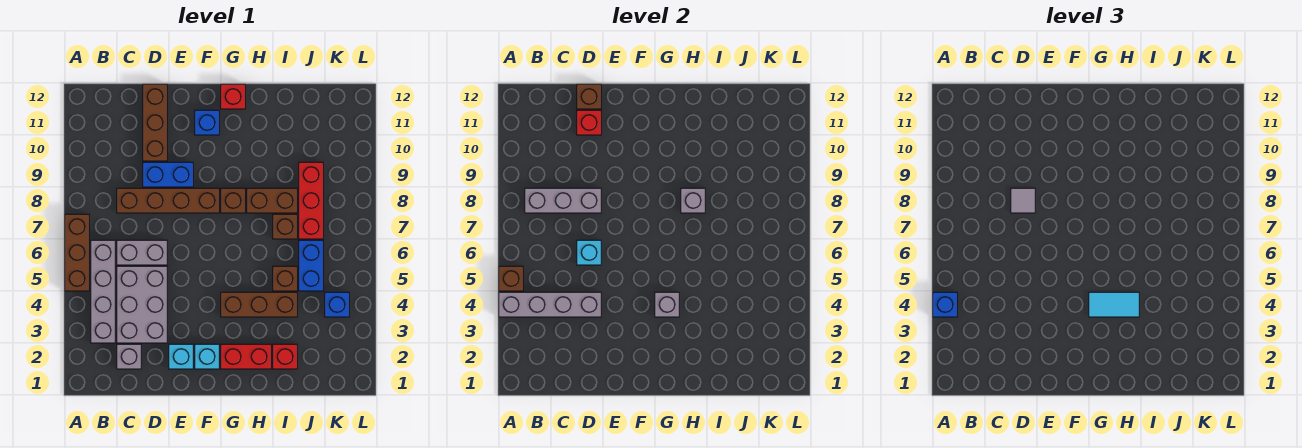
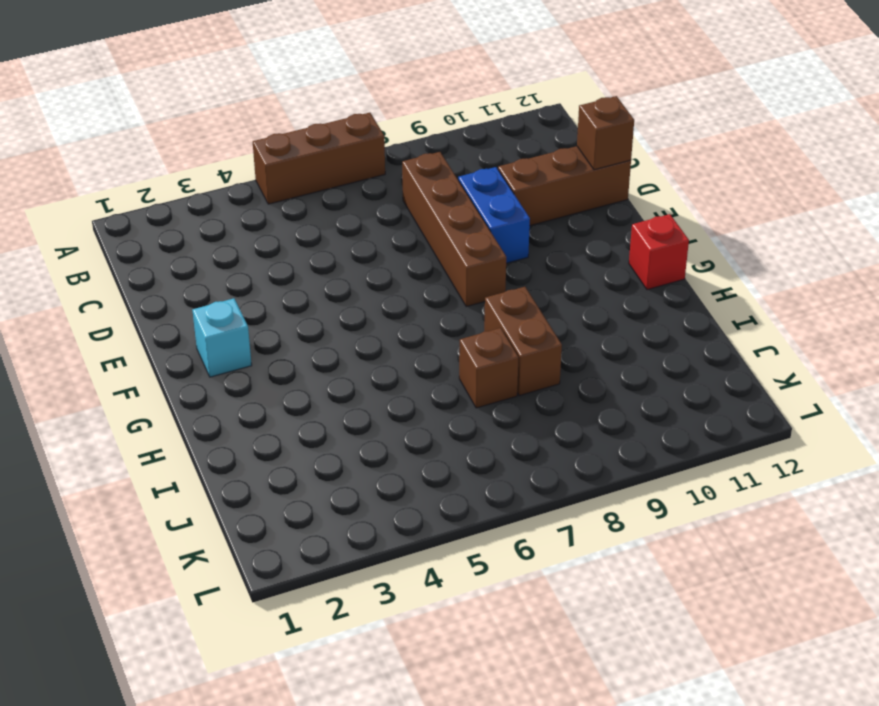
none -> grey 1x4 brick [91,240,115,343]
none -> grey 1x1 brick [117,344,141,369]
none -> grey 2x3 brick [117,266,167,343]
none -> grey 1x2 brick [117,240,167,265]

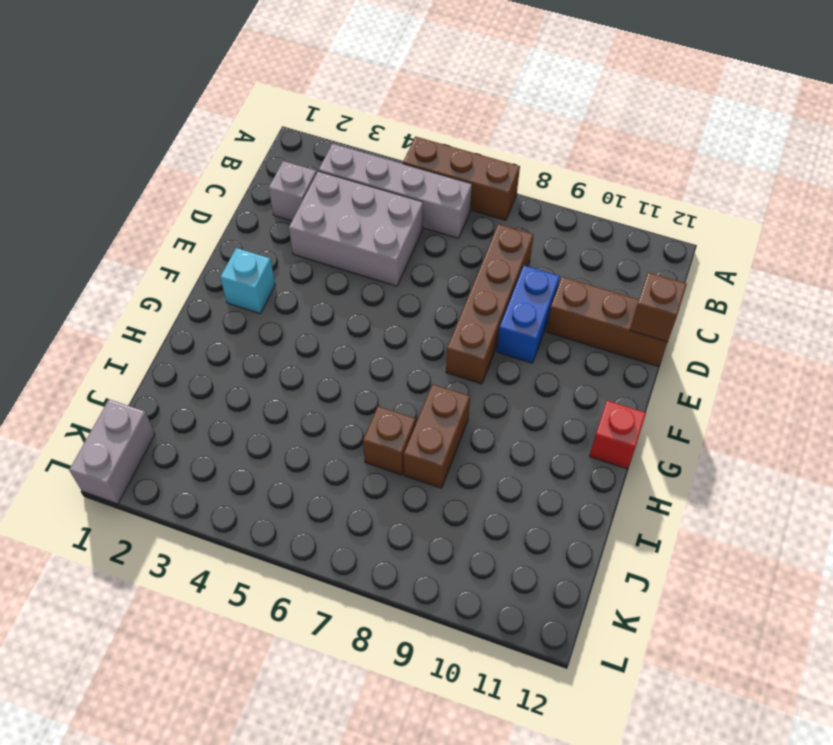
grey 1x2 brick [69,399,155,504] -> grey 1x2 brick moved to [117,240,167,265]
none -> cyan 1x1 brick [169,344,193,369]
none -> blue 1x1 brick [195,110,219,135]
none -> red 1x2 brick [221,344,271,369]
none -> brown 1x3 brick [221,292,297,317]

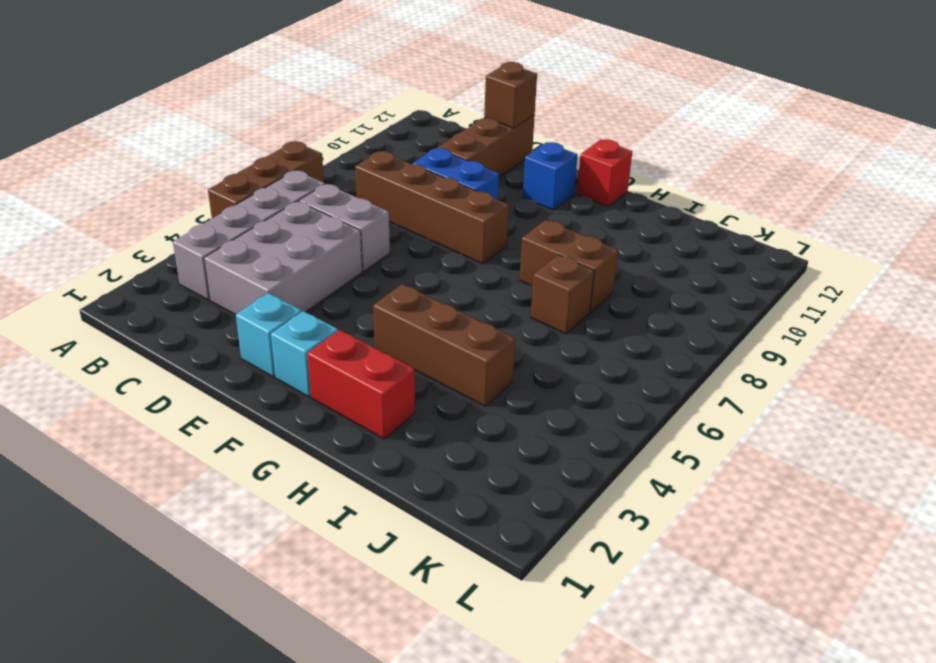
none -> grey 1x1 brick [117,344,141,369]
none -> brown 1x1 brick [221,188,245,213]
none -> red 1x1 brick [273,344,297,369]
none -> brown 1x1 brick [273,266,297,291]

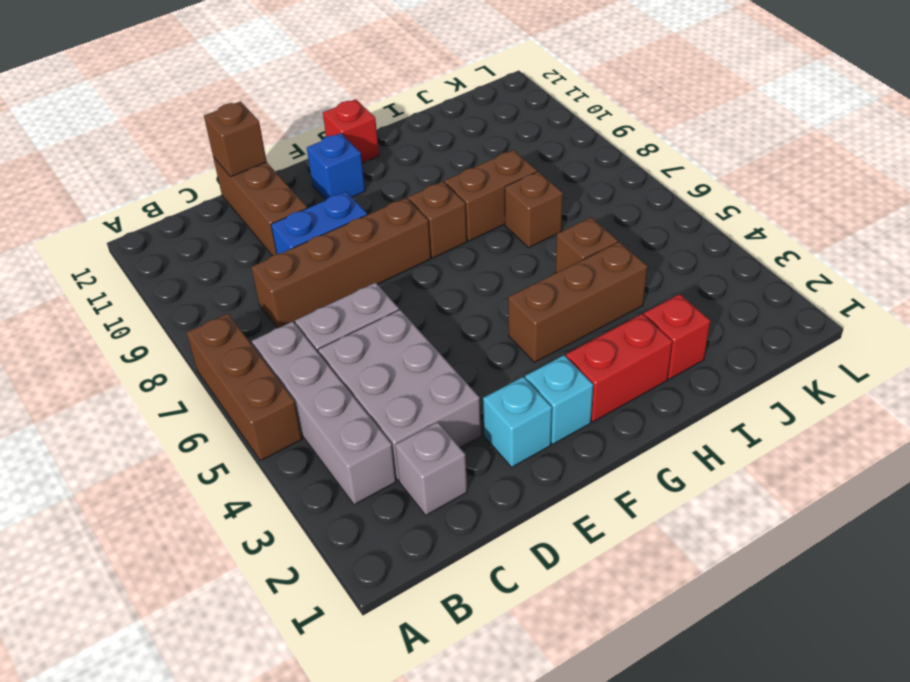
none -> blue 1x2 brick [299,240,323,291]
none -> red 1x3 brick [299,162,323,239]
none -> blue 1x1 brick [325,292,349,317]
none -> grey 1x4 brick [499,292,601,317]

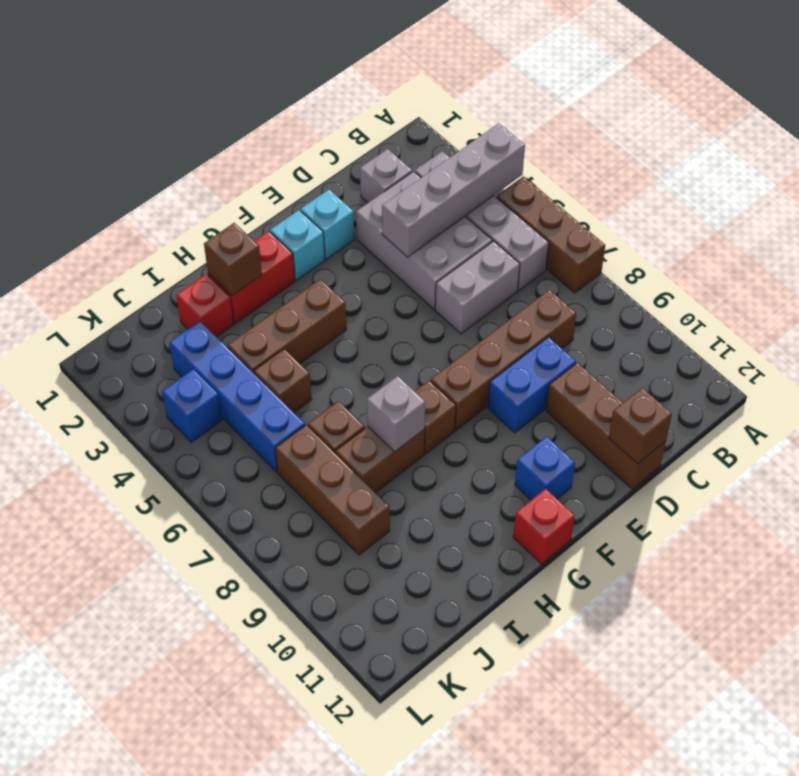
brown 1x1 brick [204,223,262,296] -> brown 1x1 brick moved to [499,266,523,291]
blue 1x4 brick [169,321,305,472] -> blue 1x2 brick [299,240,323,291]
brown 1x3 brick [275,425,390,555] -> red 1x3 brick [299,162,323,239]
none -> grey 1x3 brick [525,188,601,213]
none -> cyan 1x1 brick [577,240,601,265]
none -> red 1x1 brick [577,110,601,135]
none -> grey 1x1 brick [655,292,679,317]

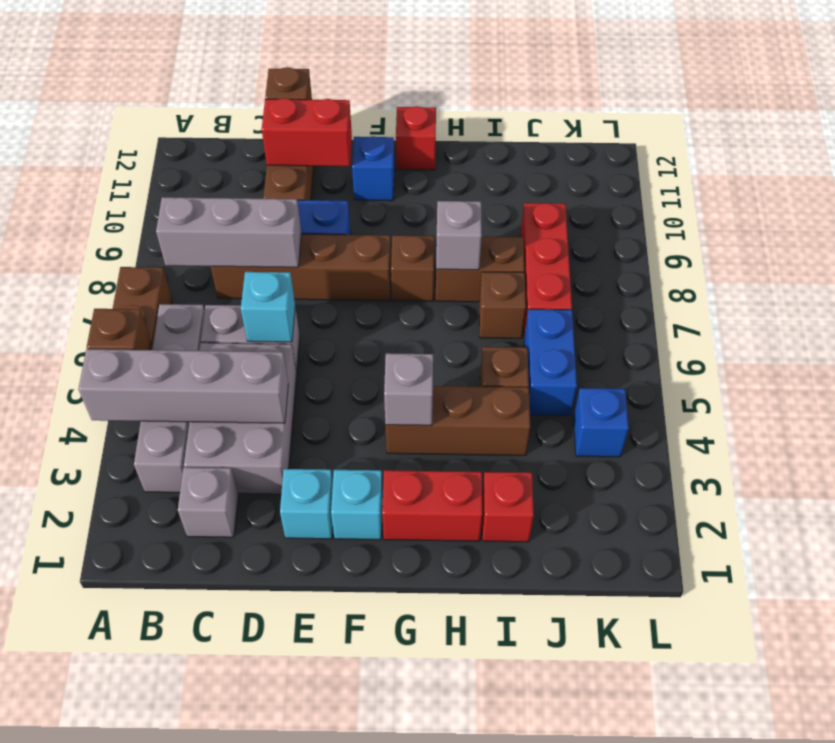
red 1x2 brick [262,98,352,166] -> red 1x1 brick [577,110,601,135]
none -> blue 1x1 brick [933,292,957,317]
none -> grey 1x1 tile [1011,188,1035,213]
none -> cyan 1x2 tile [1089,292,1139,317]

